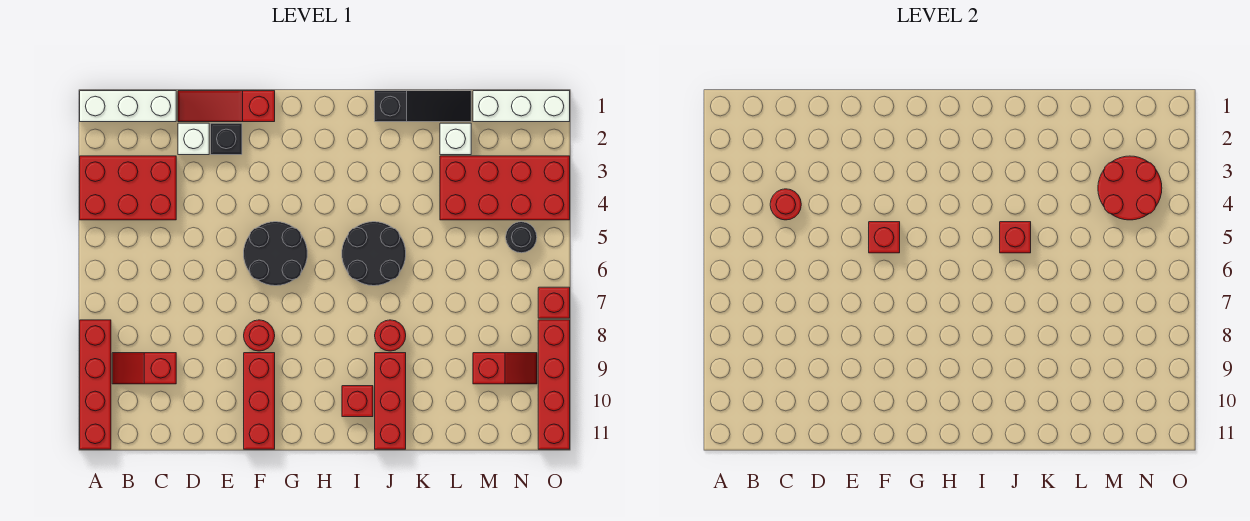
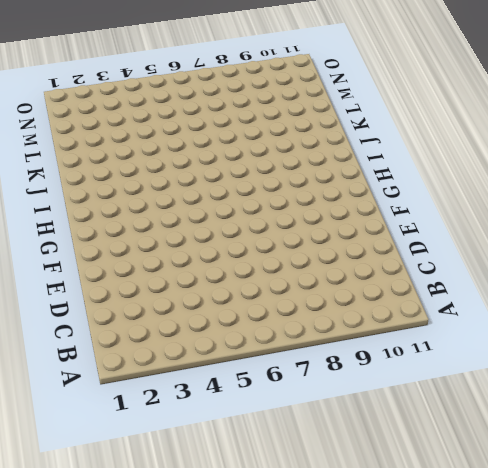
none -> white 1x3 brick [80,91,176,122]
none -> red 2x3 brick [80,156,176,220]
none -> red 1x4 brick [80,320,111,449]

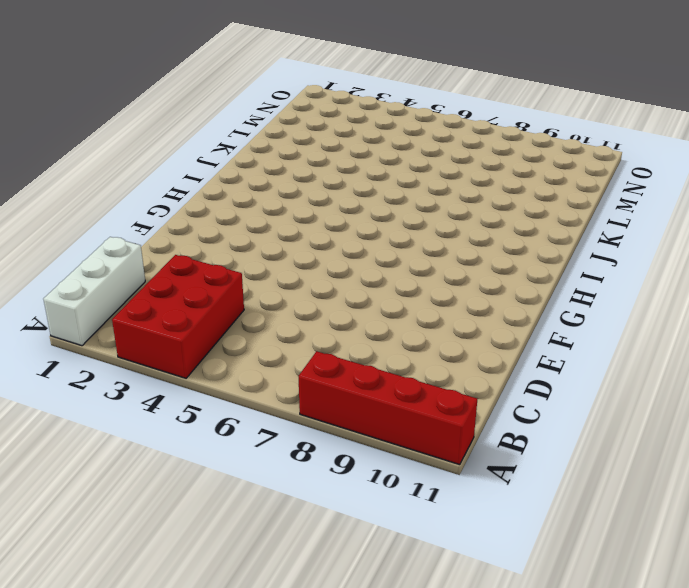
none -> red 1x2 slope [112,353,176,384]
none -> red 1x3 slope [178,91,275,122]
none -> white 1x1 brick [178,123,209,155]

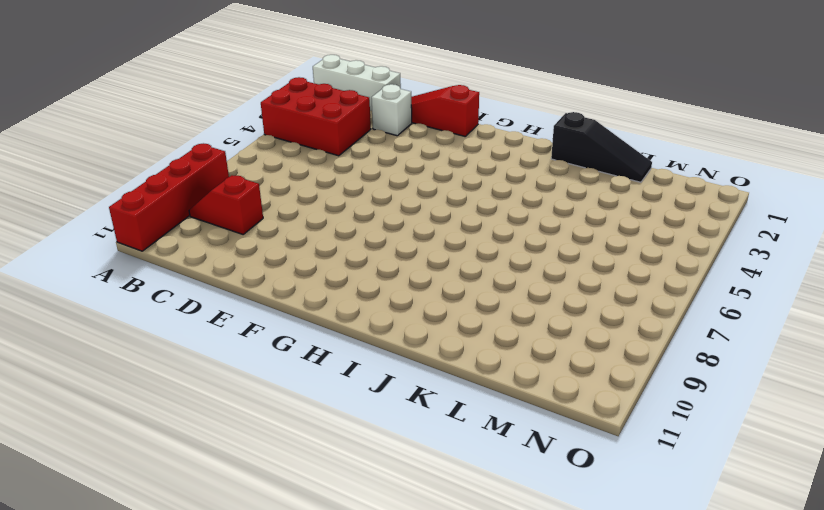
none -> black 1x1 brick [211,123,242,155]
none -> black 2x2 round brick [244,222,307,286]
none -> red 1x1 round brick [244,320,275,351]

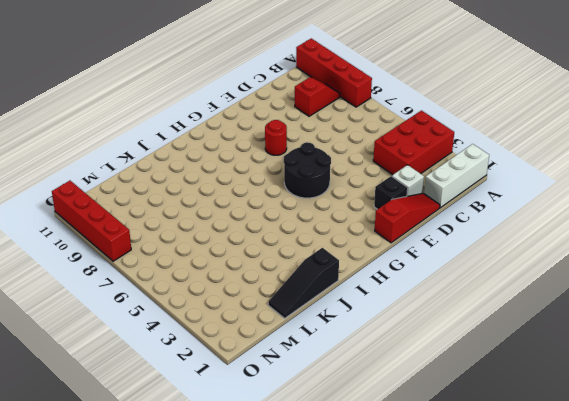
none -> red 1x3 brick [244,353,275,449]
none -> black 2x2 round brick [342,222,406,286]
none -> red 1x1 brick [342,386,373,417]

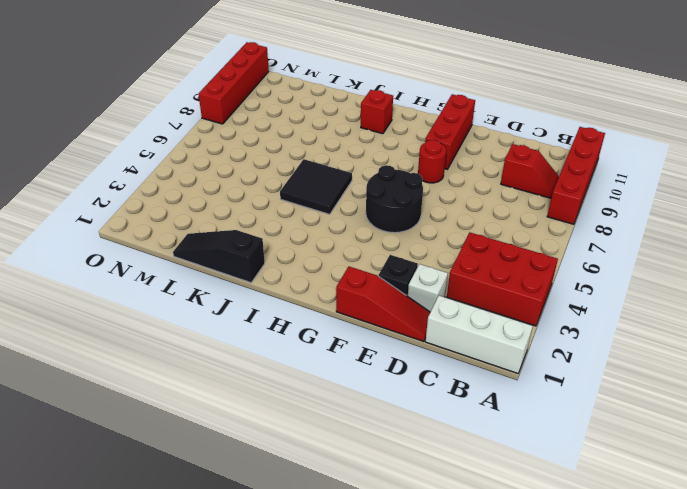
black 2x2 tile [280,159,352,214] -> black 2x2 round brick [342,222,406,286]
none -> red 1x1 round brick [375,320,406,351]
none -> red 1x3 brick [375,353,406,449]
none -> white 1x1 brick [440,123,471,155]

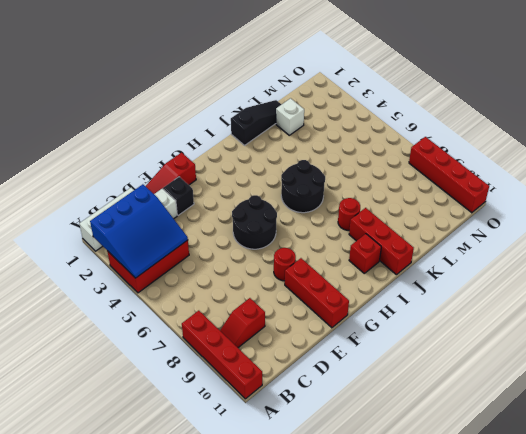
blue 3x3 slope [90,184,188,278] -> red 1x1 round brick [770,189,801,220]
none -> red 2x4 brick [440,156,570,220]
none -> white 1x3 brick [473,91,570,122]
none -> red 1x2 slope [473,353,537,384]

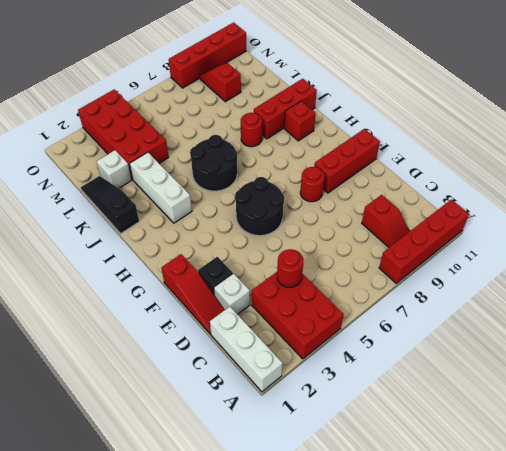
white 1x3 brick [130,152,192,223] -> white 1x3 brick moved to [473,91,570,122]
none -> black 1x1 round brick [506,222,537,253]
none -> red 1x1 brick [538,287,570,318]
none -> red 1x1 brick [869,222,900,253]

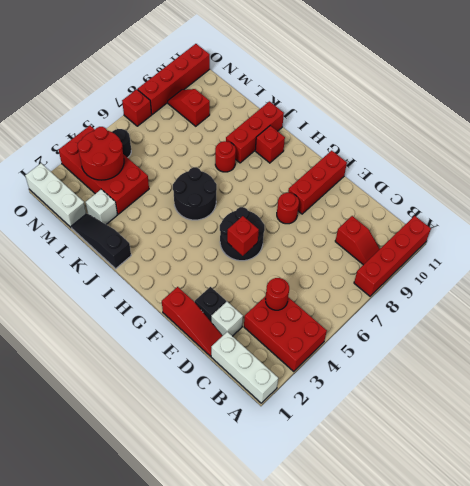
none -> red 1x1 brick [1000,222,1031,253]

